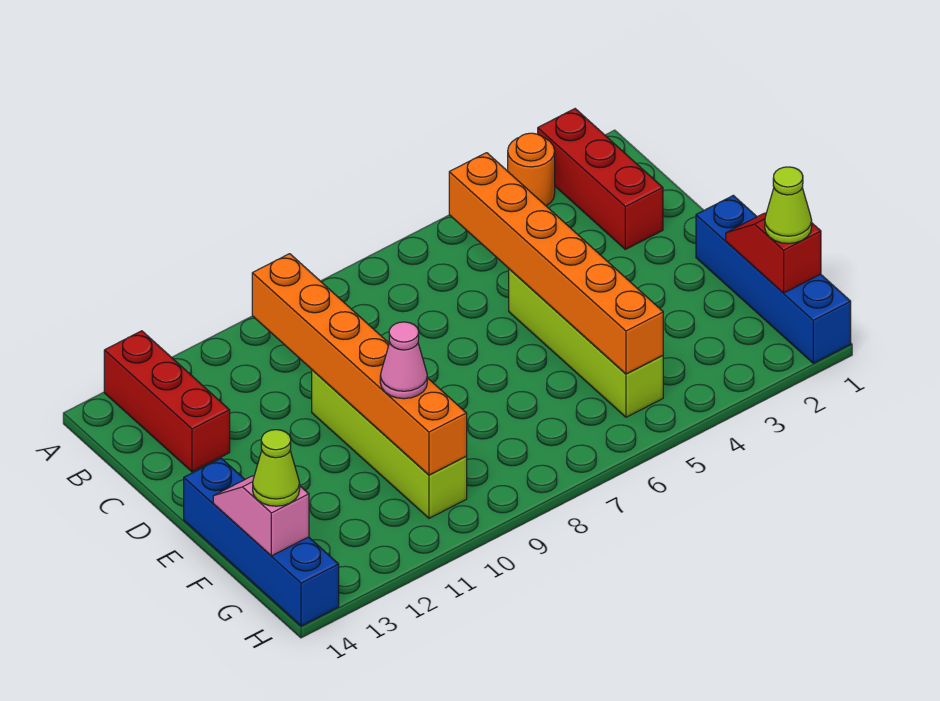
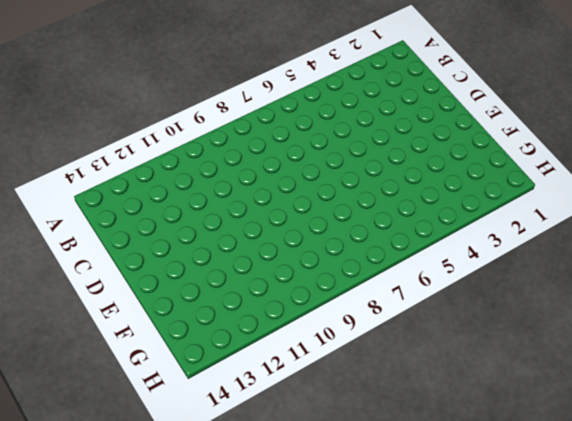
none -> red 1x3 brick [538,109,663,249]
none -> orange 1x1 round brick [508,133,555,206]
none -> red 1x3 brick [104,331,230,472]

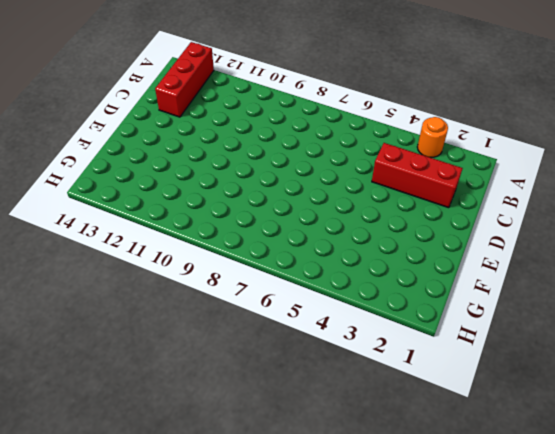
red 1x3 brick [372,143,463,208] -> red 1x3 brick turned to [538,109,663,249]
none -> lime 1x4 brick [509,269,663,417]
none -> lime 1x4 brick [312,370,467,518]
none -> blue 1x4 brick [696,195,851,363]

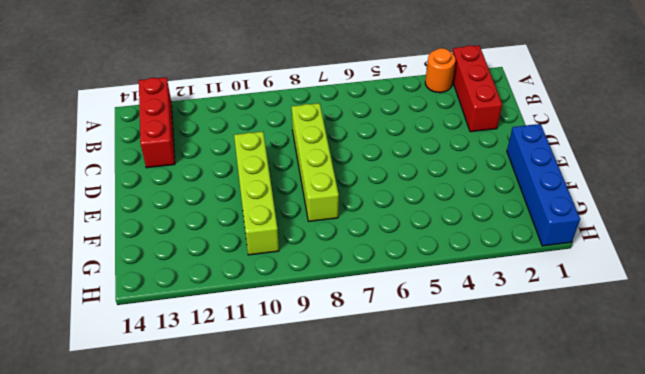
lime 1x4 brick [292,103,339,221] -> lime 1x4 brick moved to [509,269,663,417]
none -> blue 1x4 brick [184,458,339,626]
none -> orange 1x6 brick [449,153,663,374]
none -> orange 1x6 brick [252,254,467,475]

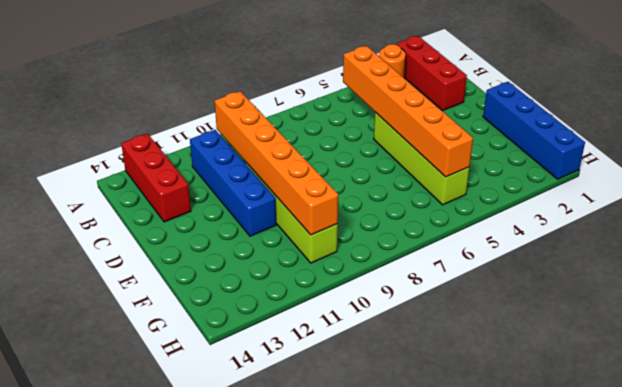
blue 1x4 brick [190,130,276,236] -> blue 1x4 brick moved to [184,458,339,626]
none -> red 1x2 slope [726,213,821,293]
none -> pink 1x2 slope [213,476,309,556]
none -> pink 1x1 cone [380,322,427,399]

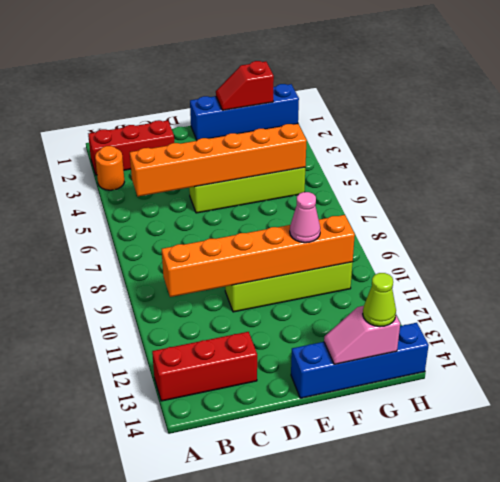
none -> lime 1x1 cone [765,167,812,243]

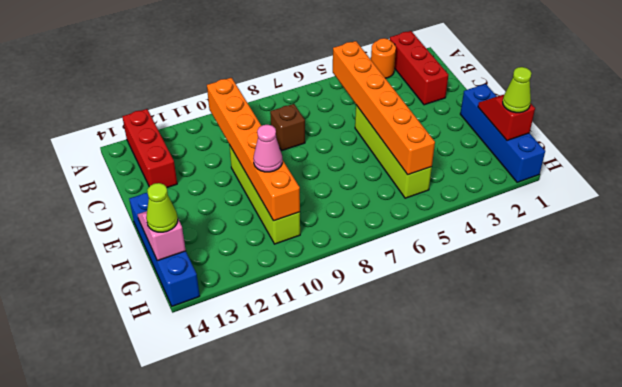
brown 1x1 brick [270,104,305,151] -> none

